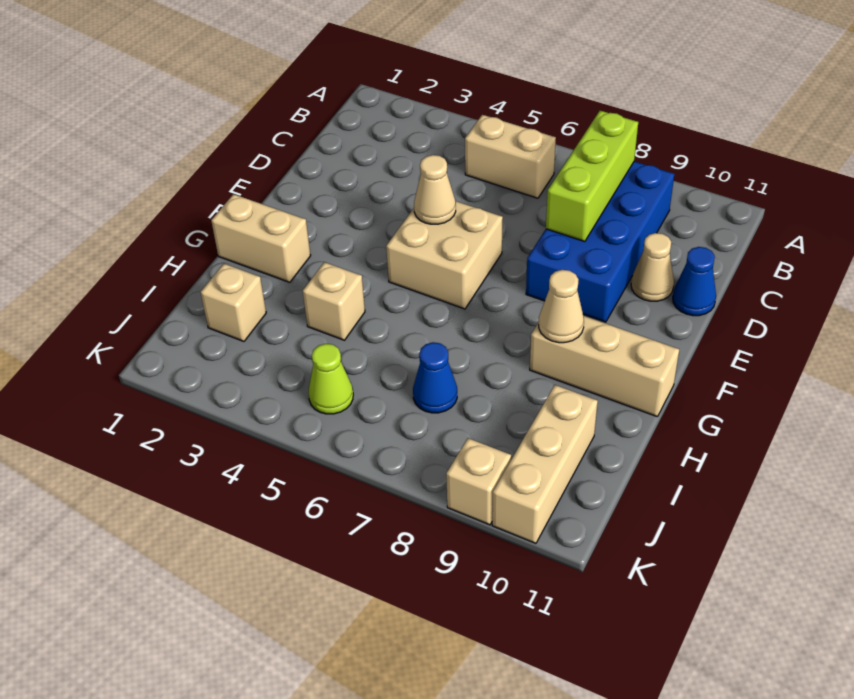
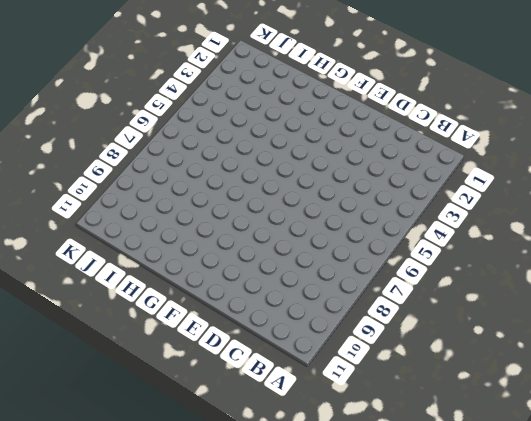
none -> tan 1x2 brick [465,115,556,198]
none -> blue 2x4 brick [526,161,674,322]
none -> tan 1x1 cone [631,233,674,301]

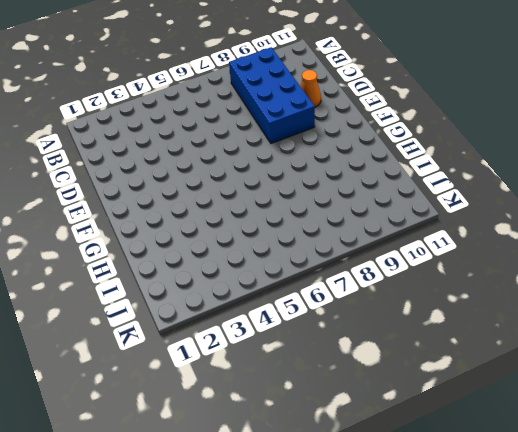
orange 1x1 cone [301,70,321,107] -> tan 1x1 cone [631,233,674,301]
none -> tan 1x2 brick [465,115,556,198]
none -> blue 1x1 cone [673,247,716,316]
none -> tan 2x2 brick [386,201,503,309]

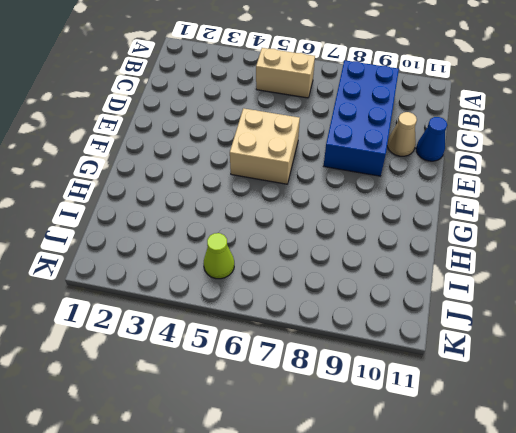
none -> tan 1x2 brick [211,194,311,282]
none -> tan 1x3 brick [530,316,679,417]
none -> tan 1x1 brick [303,262,365,340]

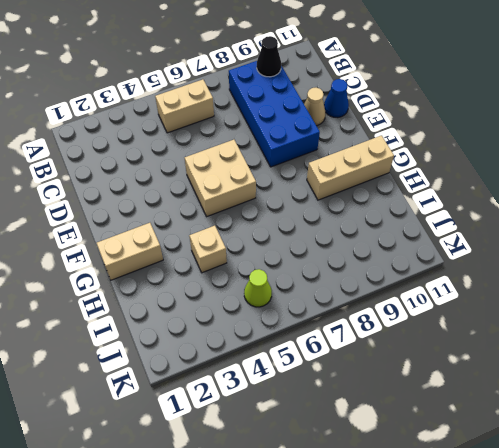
black 1x1 cone [257,36,281,77] -> none
none -> tan 1x1 brick [201,264,266,341]
none -> blue 1x1 cone [413,342,457,413]
none -> tan 1x3 brick [492,385,598,543]

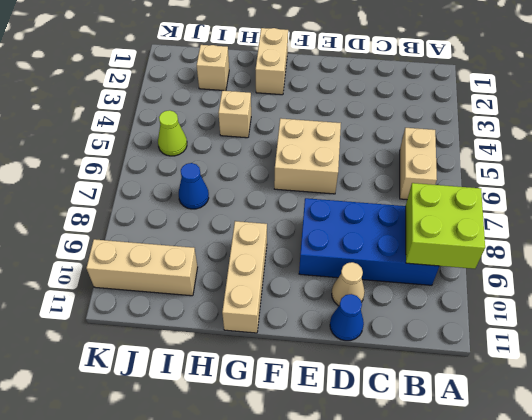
lime 2x2 brick [406,183,485,269] -> lime 1x3 brick [546,111,638,242]
none -> tan 1x1 brick [446,438,511,525]
none -> tan 1x1 cone [414,155,456,224]
none -> tan 1x1 cone [539,270,584,343]

